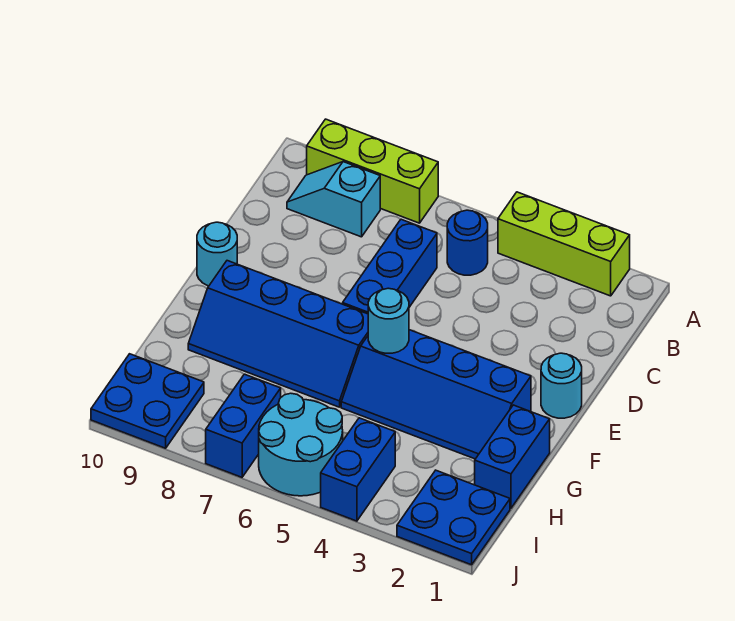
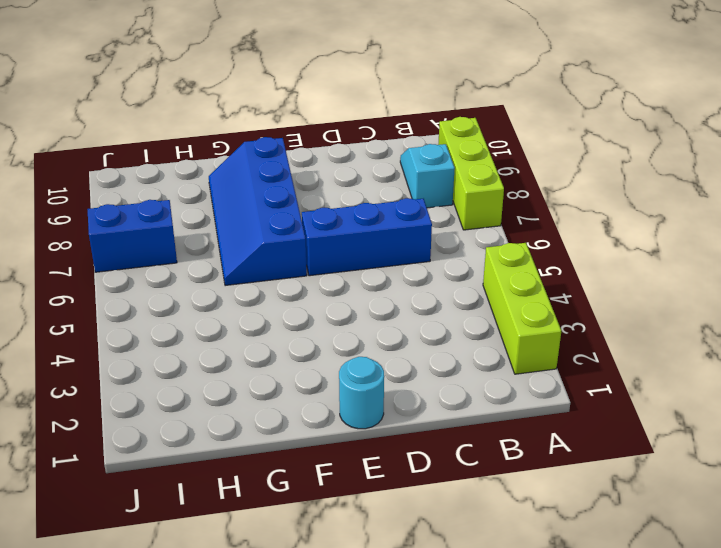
none -> blue 1x1 round brick [447,210,488,275]
none -> cyan 1x1 round brick [197,222,237,286]
none -> blue 2x4 slope [341,330,531,459]

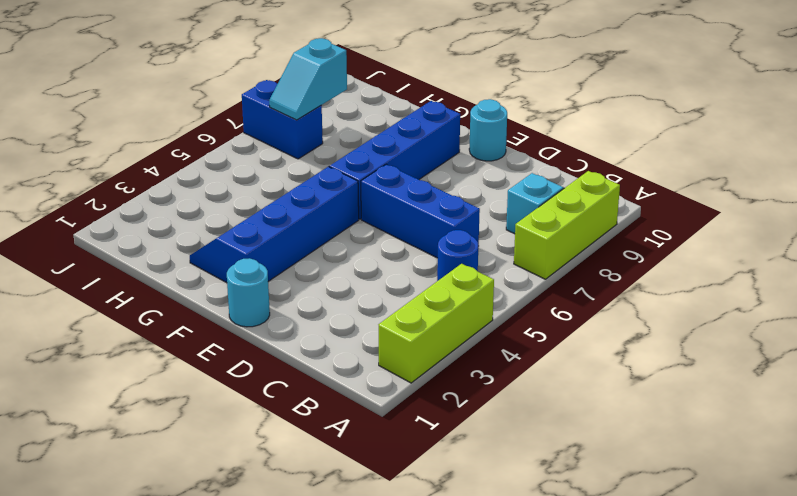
cyan 1x2 slope [269,38,347,120] -> none
none -> blue 1x2 brick [475,405,550,508]
none -> blue 2x2 plate [397,470,510,565]
none -> blue 1x2 brick [321,418,395,521]

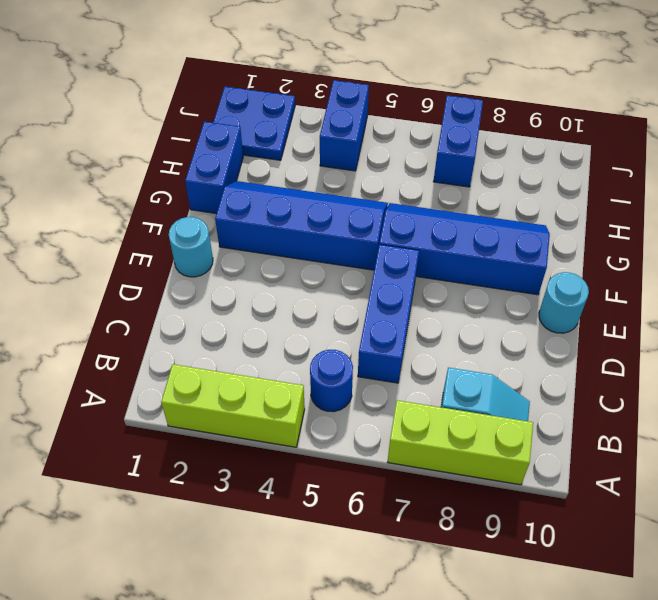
none -> cyan 2x2 round brick [259,393,343,496]
none -> blue 2x2 plate [91,354,204,448]
none -> cyan 1x1 round brick [368,288,409,353]

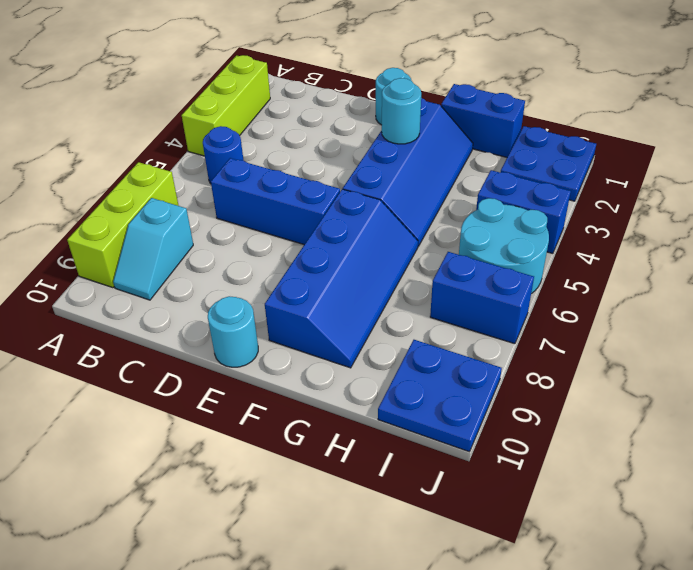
cyan 1x1 round brick [382,78,421,144] -> cyan 1x1 round brick moved to [368,288,409,353]

